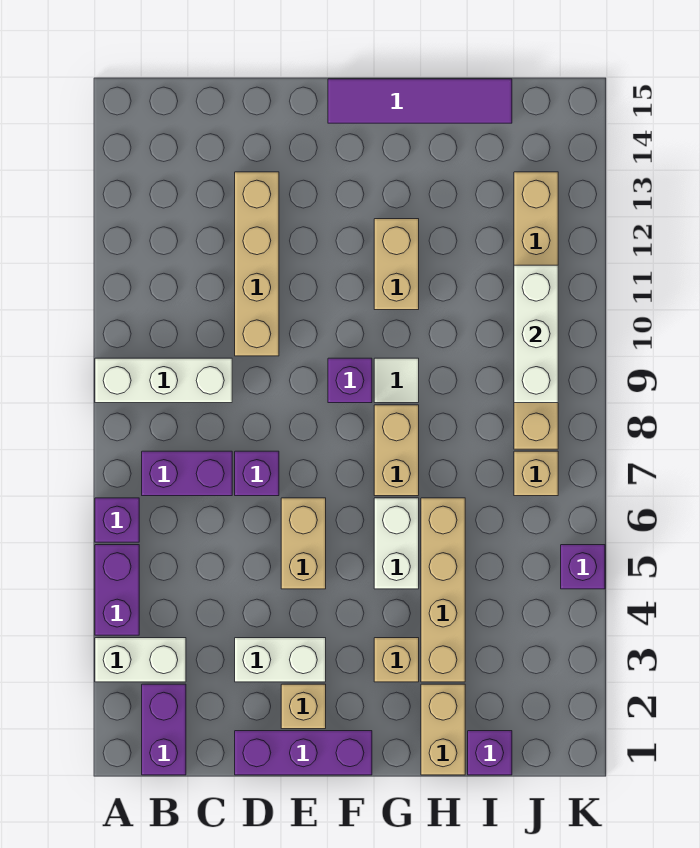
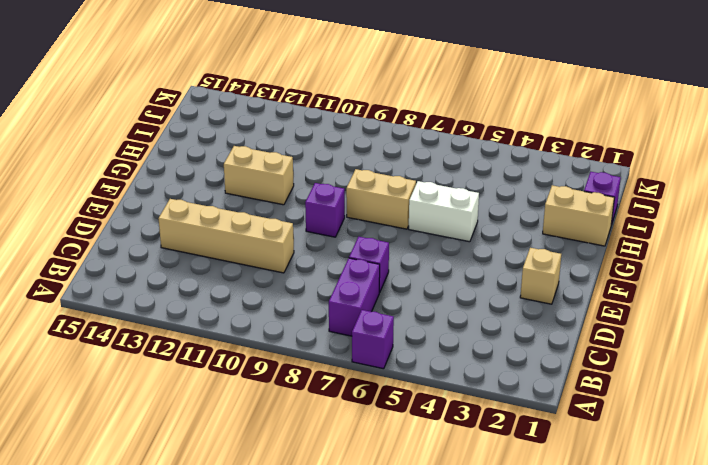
none -> white 1x2 brick [95,638,186,682]
none -> purple 1x2 brick [95,545,139,635]
none -> white 1x3 brick [95,358,232,403]

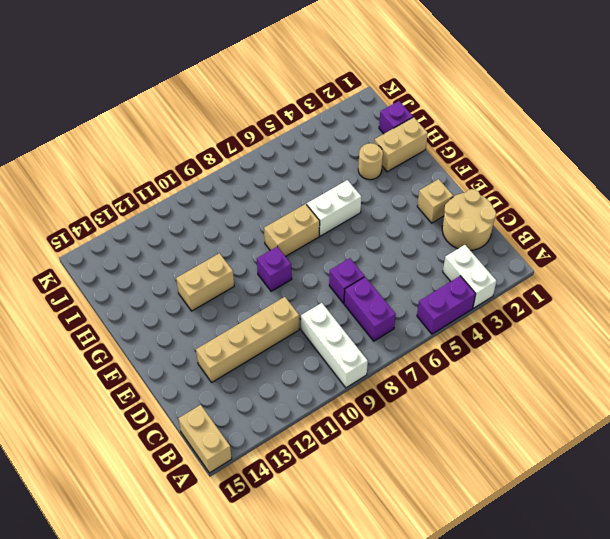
tan 1x2 brick [178,405,232,473] -> tan 1x2 brick turned to [281,498,326,589]
tan 2x2 round brick [442,189,496,251] -> purple 1x3 brick [235,731,372,775]
tan 1x1 round brick [358,143,383,180] -> tan 1x4 brick [421,498,465,682]
none -> purple 1x1 brick [95,498,139,542]
none -> purple 1x2 brick [142,684,186,775]
none -> white 1x2 brick [235,638,326,682]

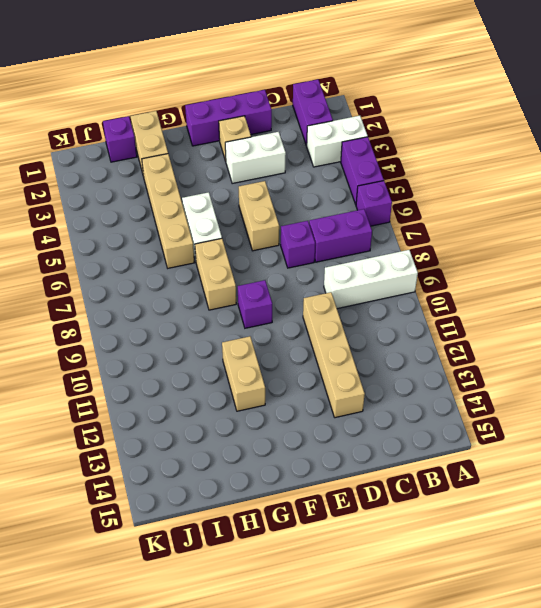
none -> purple 1x4 tile [328,79,512,123]
none -> tan 1x1 brick [374,638,419,682]
none -> white 1x1 tile [374,358,419,403]

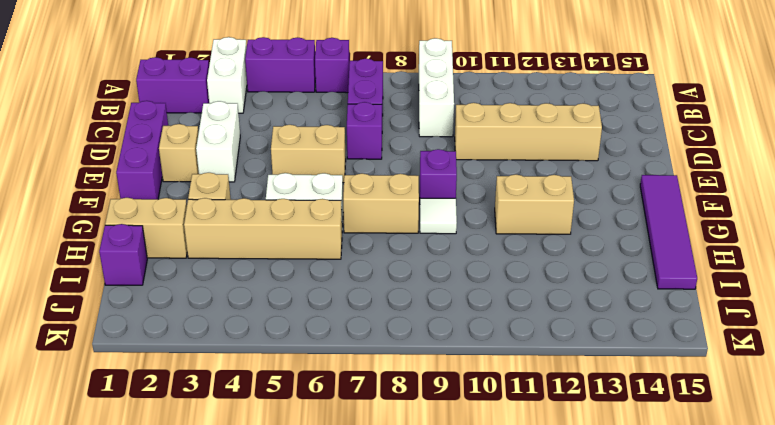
none -> tan 1x1 brick [514,451,558,496]
none -> tan 1x6 brick [514,172,558,449]
none -> purple 1x1 brick [561,545,605,589]

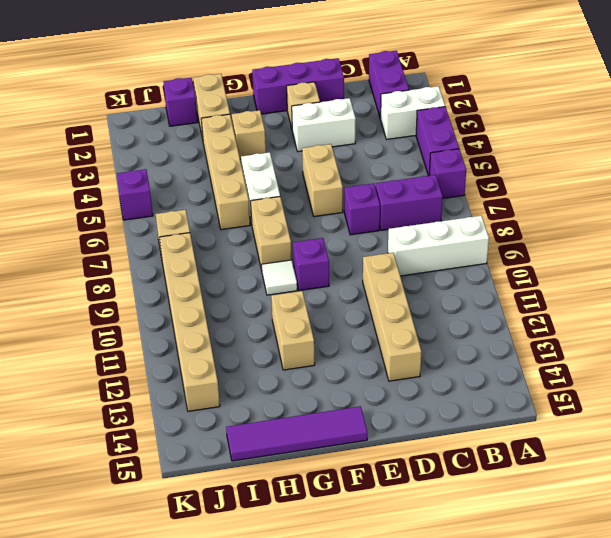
none -> white 1x3 brick [514,265,558,403]

